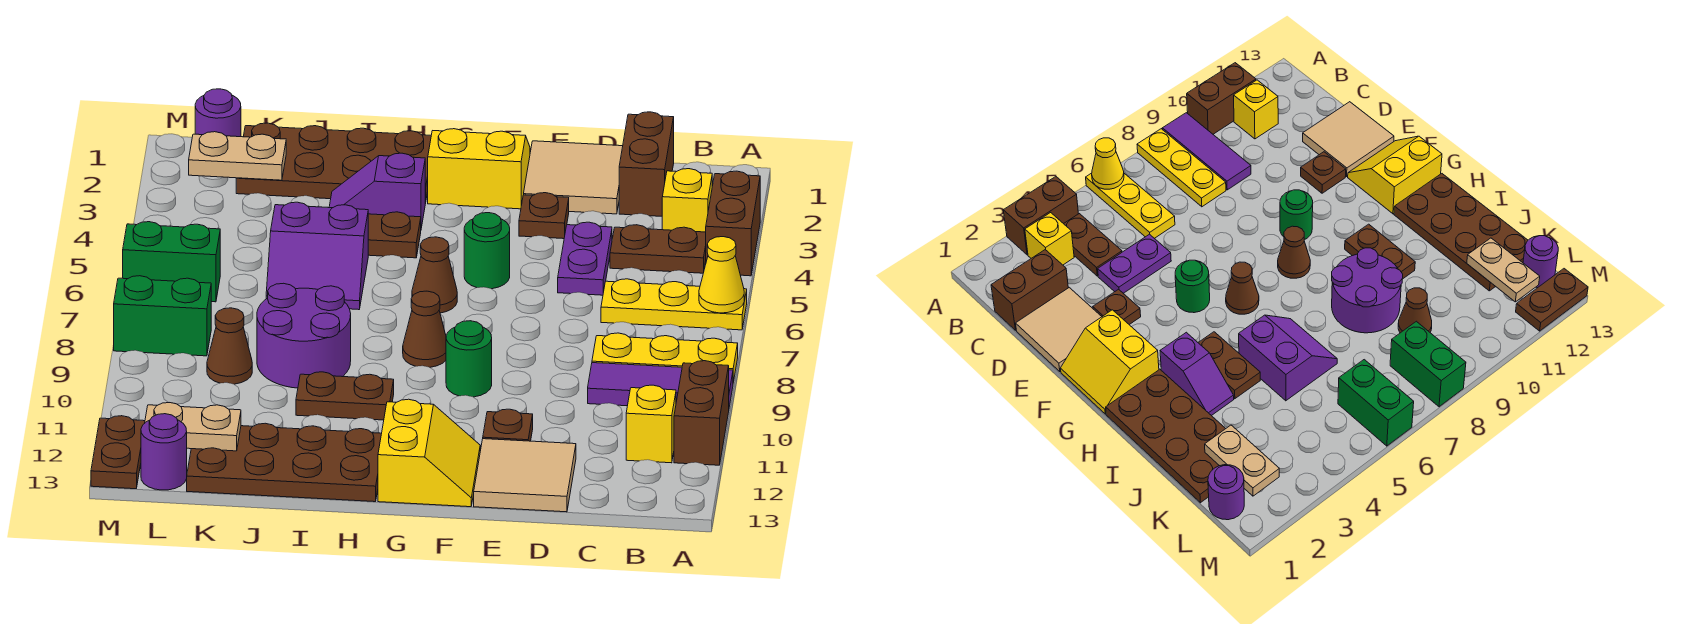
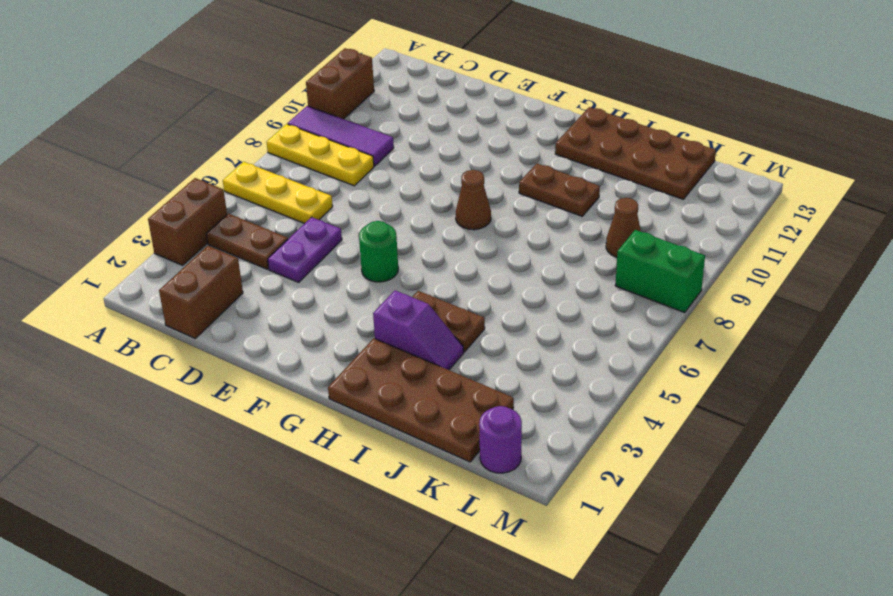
none -> yellow 1x1 brick [662,169,712,232]
none -> yellow 1x1 brick [626,385,676,463]
none -> tan 2x2 tile [524,141,623,214]
none -> tan 2x2 tile [474,439,576,512]

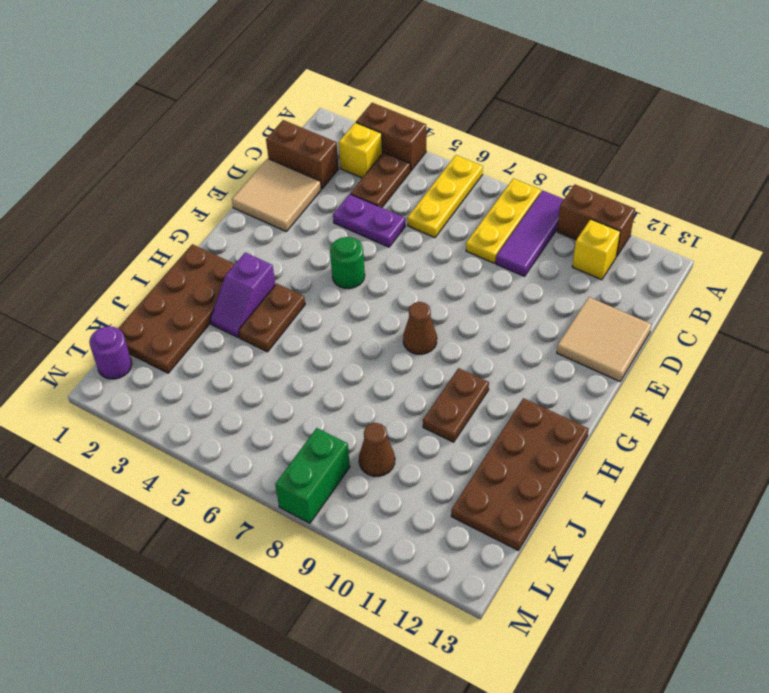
none -> brown 1x1 plate [519,193,569,239]
none -> brown 1x1 plate [483,409,533,441]
none -> yellow 2x2 slope [428,129,530,209]
none -> green 1x1 round brick [446,321,492,397]

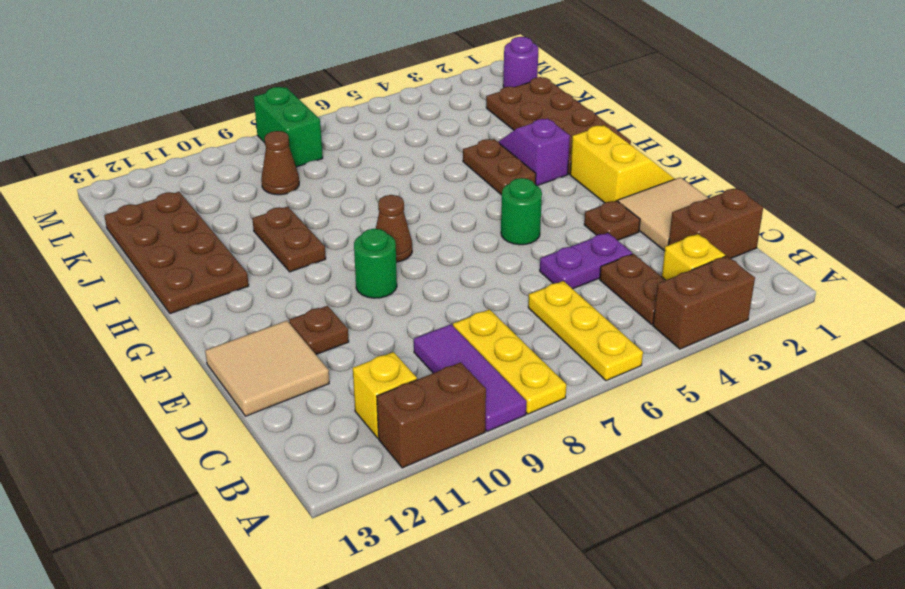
none -> yellow 2x2 slope [378,399,480,507]
none -> brown 1x1 cone [412,237,457,313]
none -> purple 2x2 slope [266,202,368,310]
none -> purple 2x2 round brick [257,283,351,388]

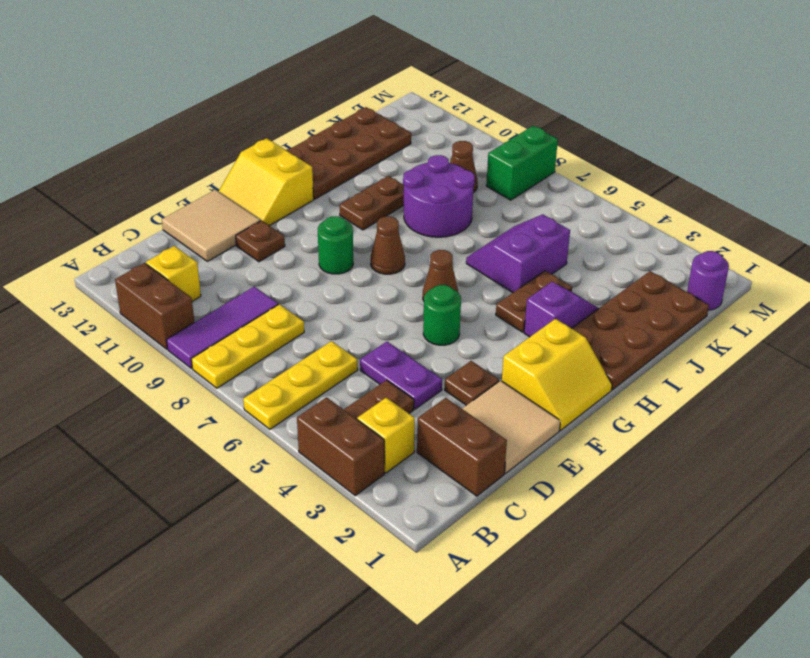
none -> green 1x2 brick [123,222,220,302]
none -> purple 1x1 round brick [141,414,187,490]
none -> brown 1x2 plate [91,416,145,489]
none -> yellow 1x1 cone [699,237,744,313]

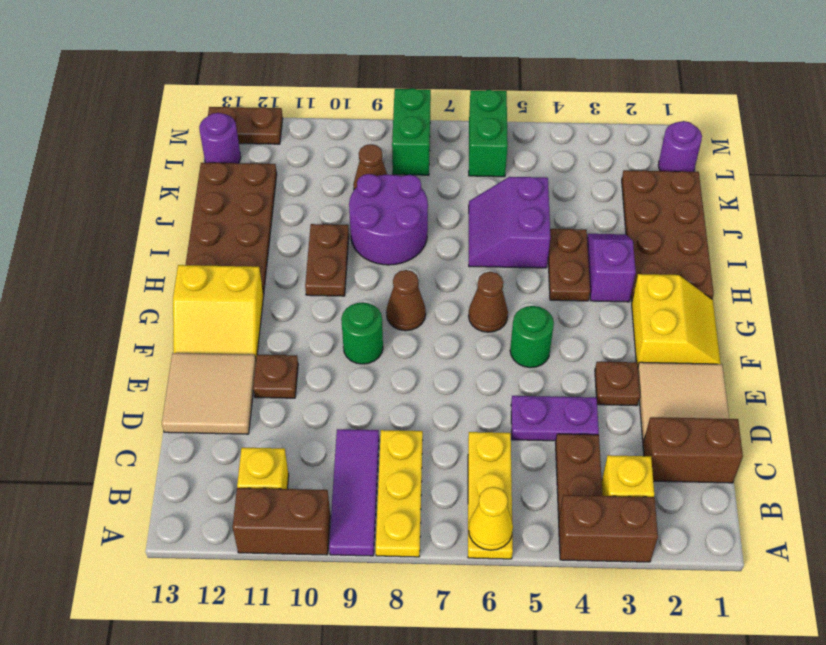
none -> tan 1x2 plate [189,132,286,180]
none -> tan 1x2 plate [145,403,241,451]

